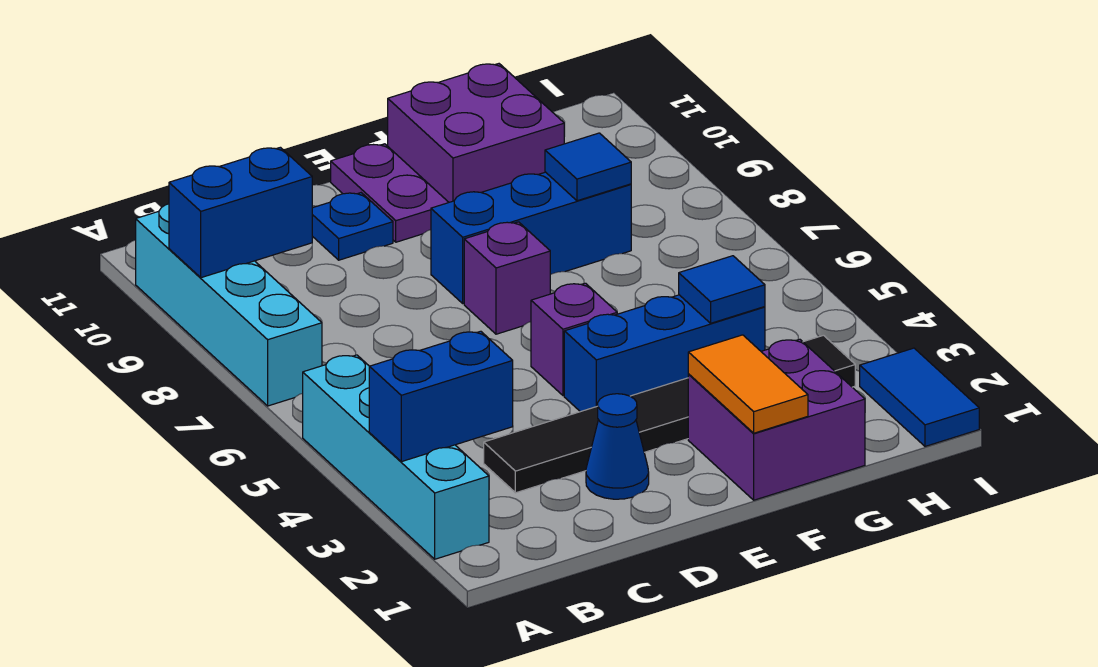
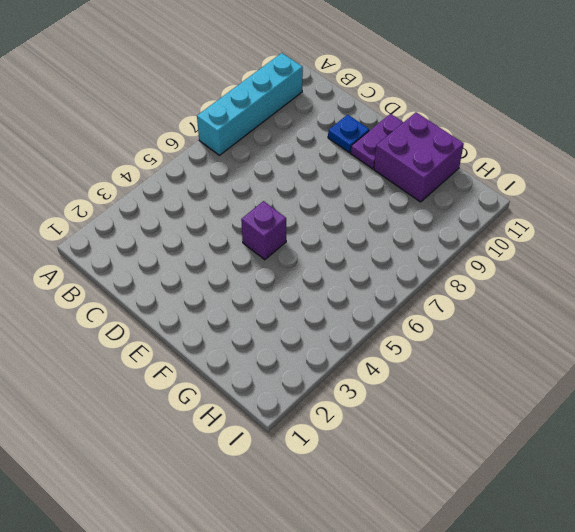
none -> cyan 1x4 brick [303,355,489,559]
none -> black 1x6 tile [484,335,855,493]
none -> blue 1x1 cone [586,394,649,499]

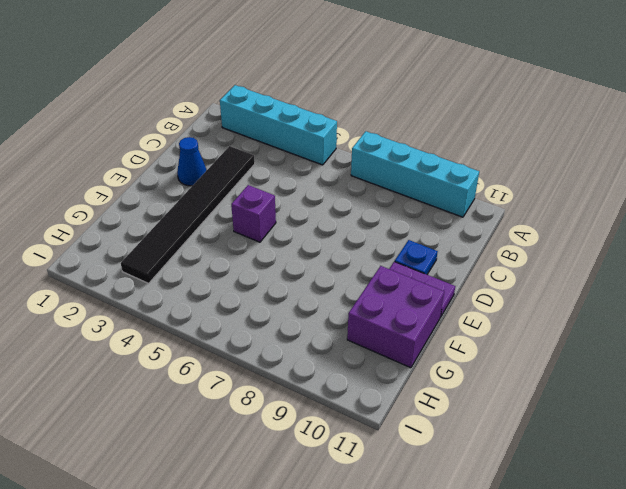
none -> blue 1x3 brick [564,295,765,412]
none -> purple 1x1 brick [464,222,550,334]
none -> blue 1x3 brick [431,172,631,303]

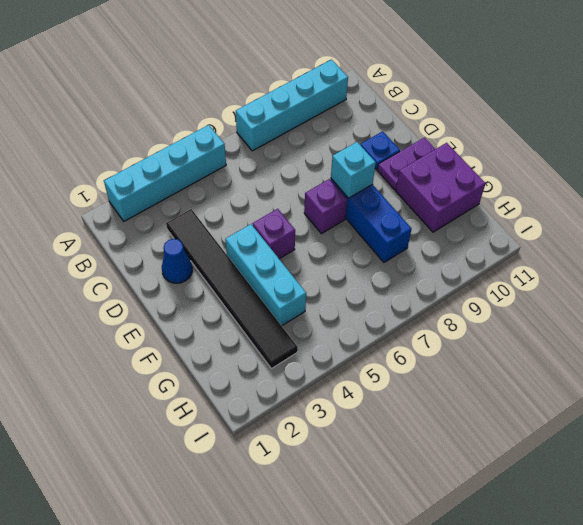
cyan 1x3 brick [225,224,306,326] -> blue 1x3 brick [564,295,765,412]
cyan 1x1 brick [331,142,376,198] -> none
none -> purple 2x2 brick [688,339,865,500]
none -> blue 1x2 tile [860,348,979,446]
none -> blue 1x2 brick [369,331,513,462]

